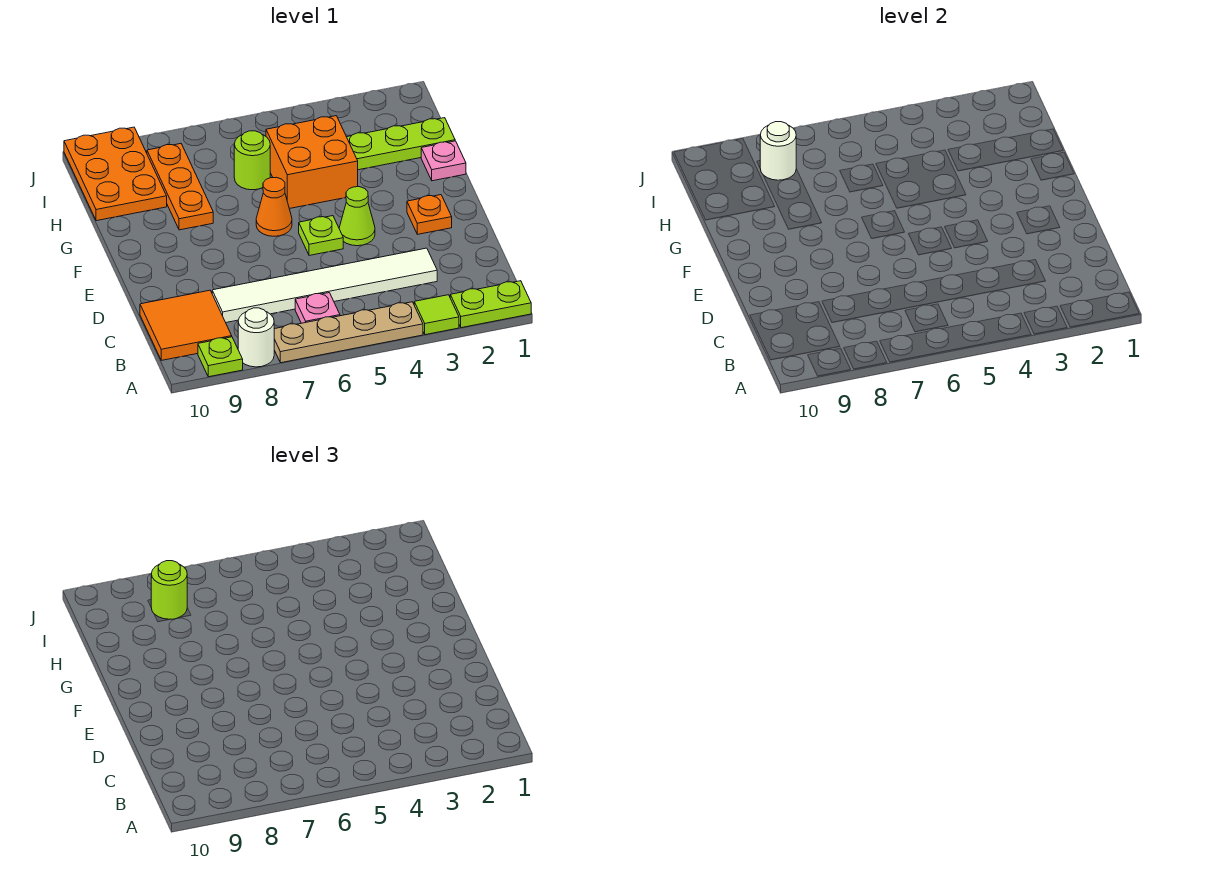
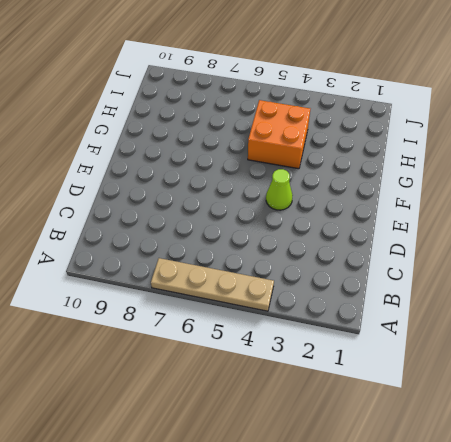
none -> lime 1x2 plate [450,281,531,328]
none -> lime 1x1 tile [414,295,459,335]
none -> white 1x1 round brick [238,308,274,367]

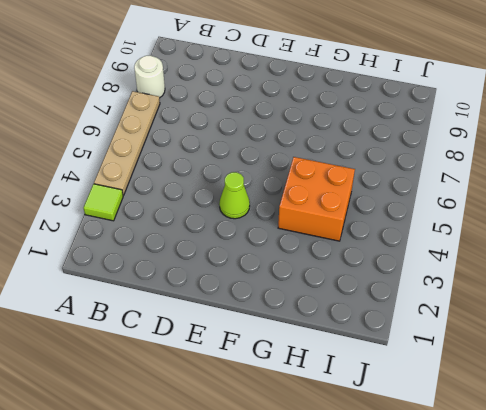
none -> lime 1x2 plate [450,281,531,328]
none -> lime 1x1 plate [198,337,243,377]
none -> pink 1x1 plate [295,293,340,323]

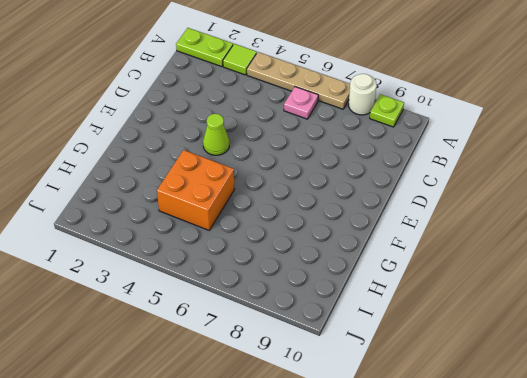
none -> orange 2x2 tile [140,290,232,360]
none -> white 1x6 tile [212,248,437,322]
none -> orange 1x1 plate [407,195,452,234]

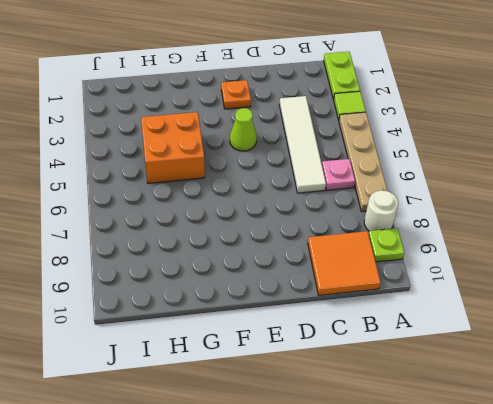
white 1x4 tile [279,96,326,193] -> white 1x6 tile [212,248,437,322]
none -> lime 1x1 plate [299,216,343,256]
none -> orange 1x1 cone [256,177,292,236]
none -> pink 1x1 plate [421,141,466,181]

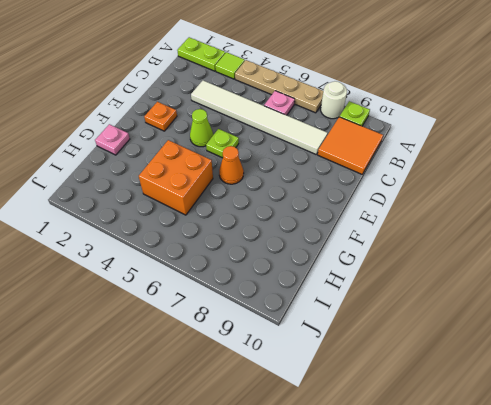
none -> orange 1x3 plate [147,144,213,230]
none -> lime 1x3 plate [347,118,455,170]
none -> lime 1x1 round brick [234,131,270,190]

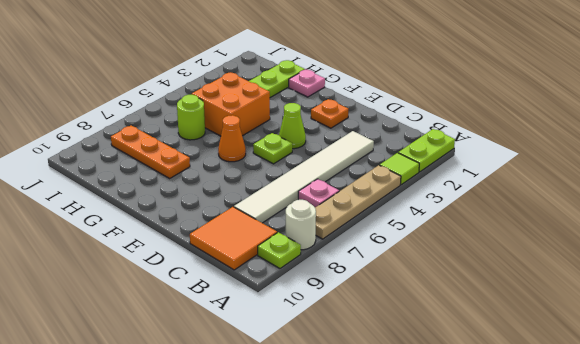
none -> orange 2x3 plate [64,127,167,221]
none -> white 1x1 round brick [760,122,796,180]
none -> lime 1x1 round brick [151,561,187,619]

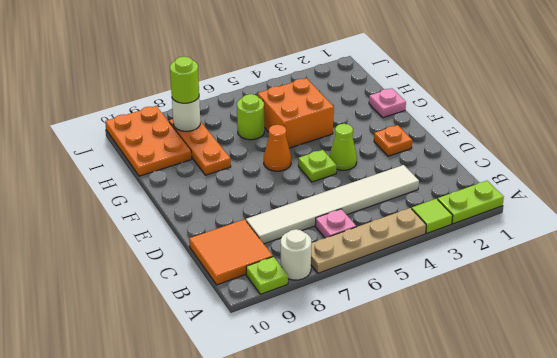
none -> lime 1x3 plate [347,118,455,170]

